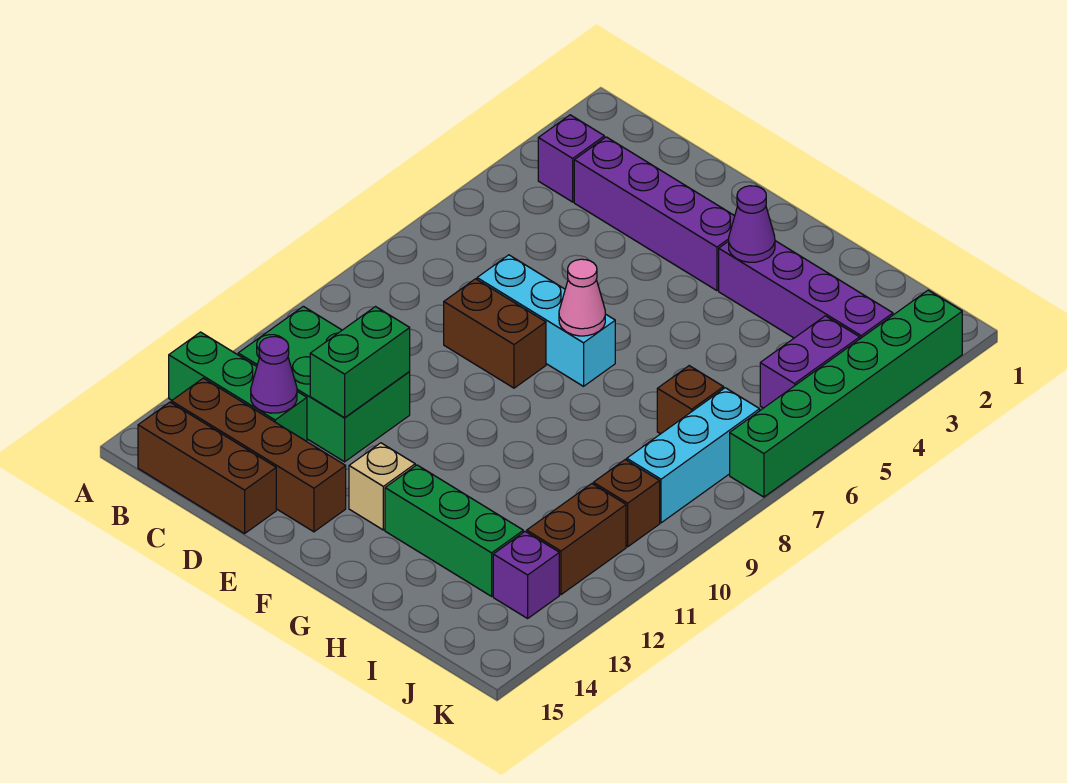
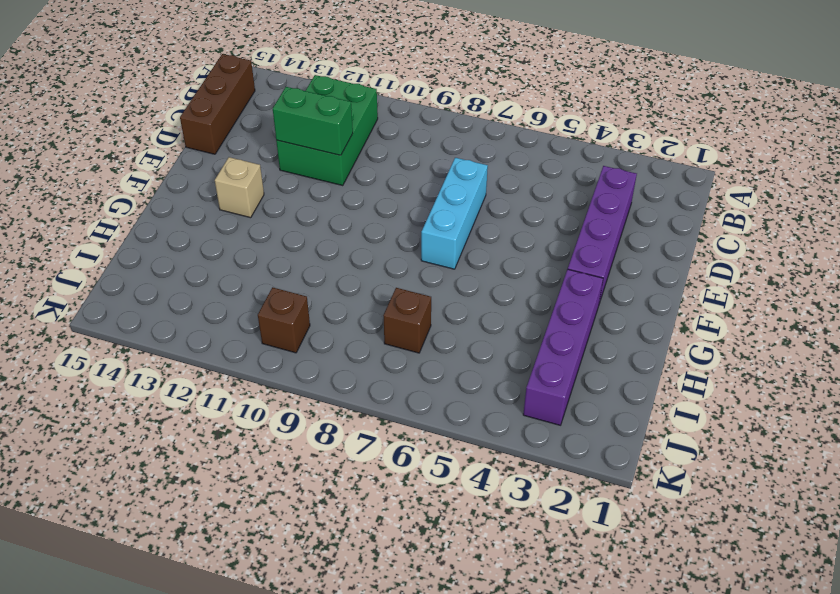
none -> green 1x3 brick [169,332,307,441]
none -> purple 1x1 brick [538,115,604,202]
none -> brown 1x4 brick [171,378,346,532]

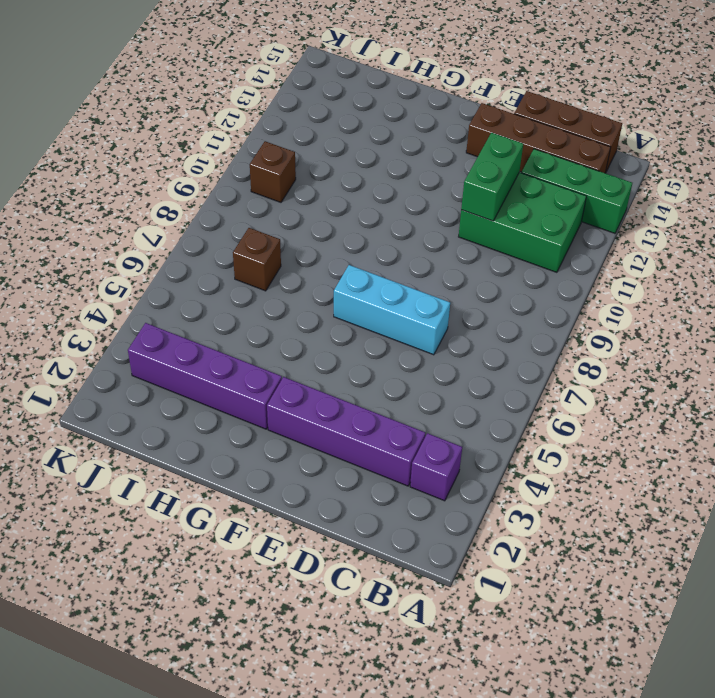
none -> brown 1x2 brick [444,279,546,388]
none -> tan 1x1 brick [349,443,415,530]
none -> green 1x3 brick [385,465,523,596]

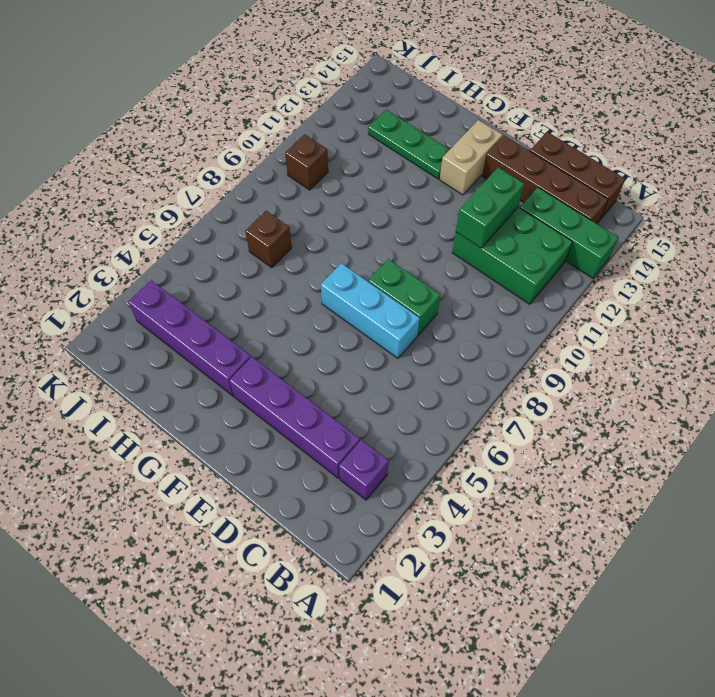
green 1x2 brick [368,259,440,335] -> brown 1x2 brick [444,279,546,388]
tan 1x2 brick [440,120,502,195] -> tan 1x1 brick [349,443,415,530]
green 1x3 plate [368,110,450,179] -> green 1x3 brick [385,465,523,596]
none -> purple 1x2 brick [760,316,860,408]
none -> cyan 1x3 brick [627,388,760,523]
none -> brown 1x2 brick [527,484,626,595]

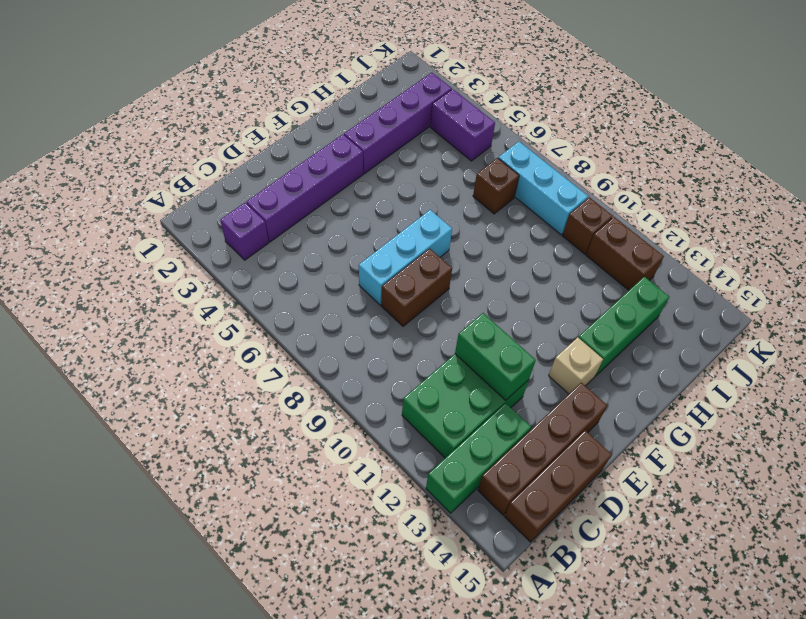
none -> purple 1x1 brick [493,532,559,618]
none -> green 1x6 brick [730,290,962,497]
none -> purple 1x1 cone [251,337,297,413]

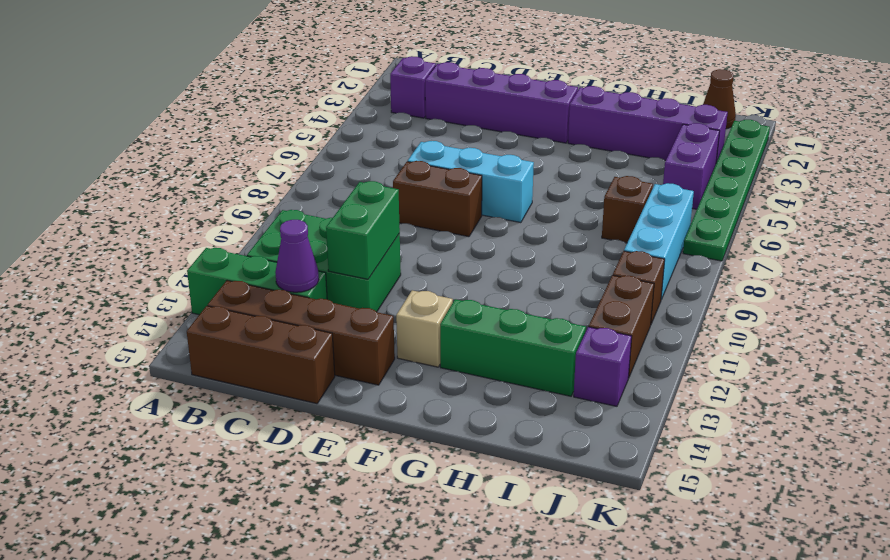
brown 1x1 cone [703,69,736,129] -> none
green 1x6 plate [683,120,770,261] -> green 1x6 brick [730,290,962,497]
none -> pink 1x1 cone [559,259,605,336]
none -> purple 1x1 cone [729,186,775,262]

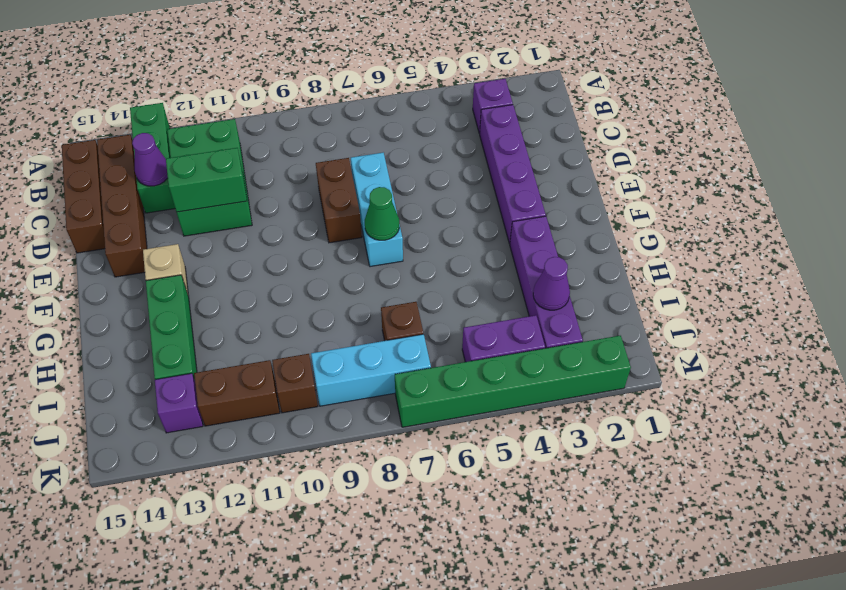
green 1x1 cone [365,187,399,240] -> pink 1x1 cone [559,259,605,336]
purple 1x1 cone [533,257,570,310] -> purple 1x1 cone moved to [729,186,775,262]

